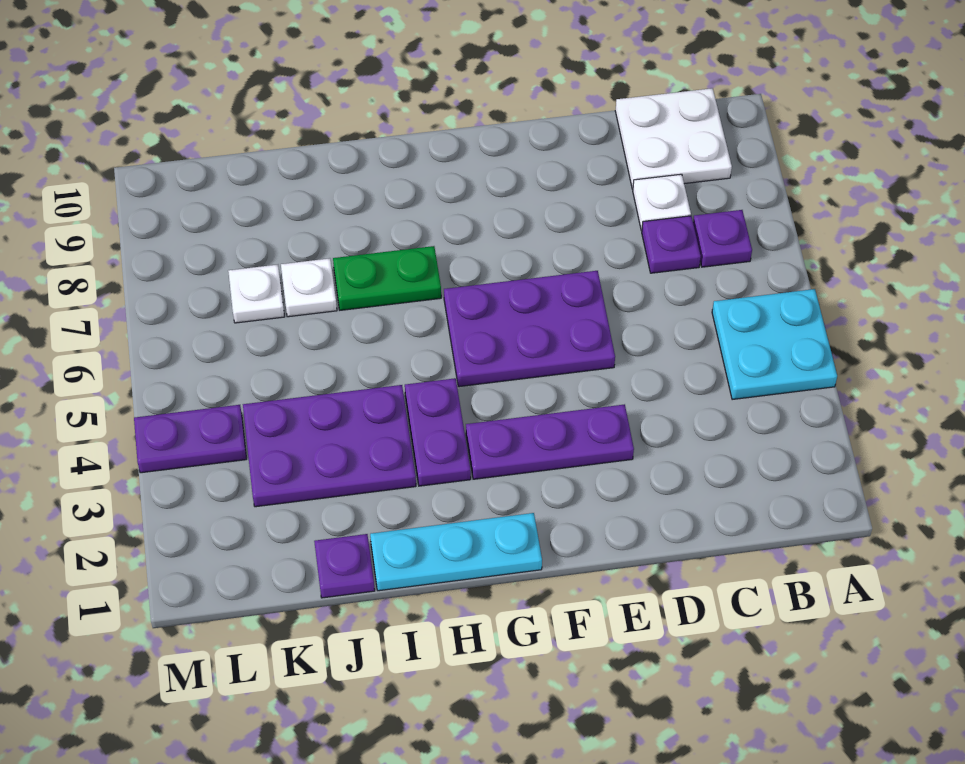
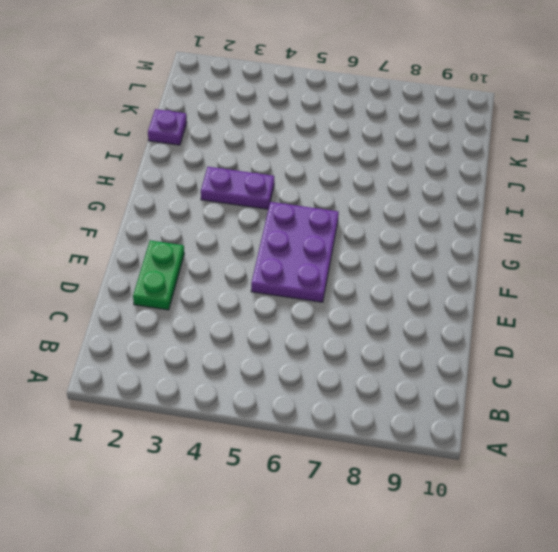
green 1x2 plate [133,240,184,310] -> green 1x2 plate moved to [333,246,441,310]
none -> cyan 2x2 plate [712,289,837,400]
none -> purple 1x1 plate [693,210,752,267]
none -> white 2x2 plate [615,88,732,189]

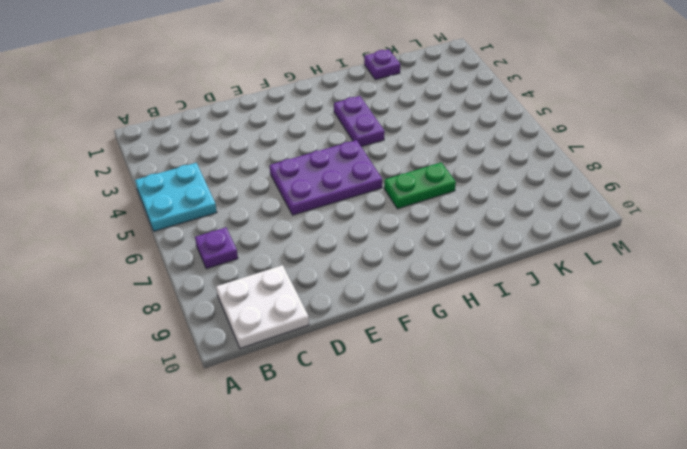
none -> purple 1x1 plate [642,216,701,273]
none -> white 1x1 plate [633,174,691,231]
none -> purple 1x3 plate [466,404,634,479]

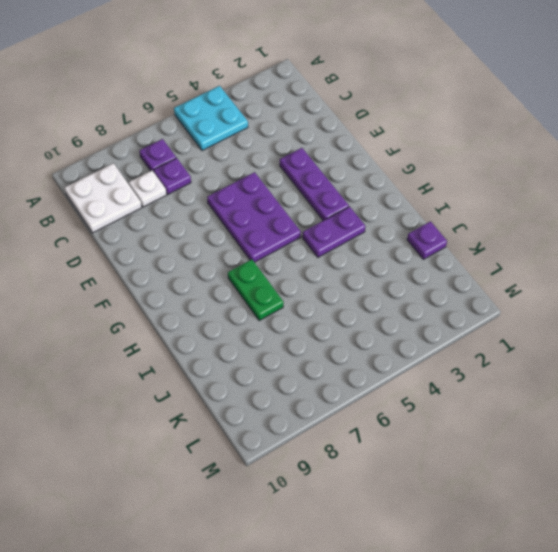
none -> cyan 1x3 plate [370,513,542,591]
none -> purple 2x3 plate [243,385,416,507]
none -> white 1x1 plate [281,258,337,317]

